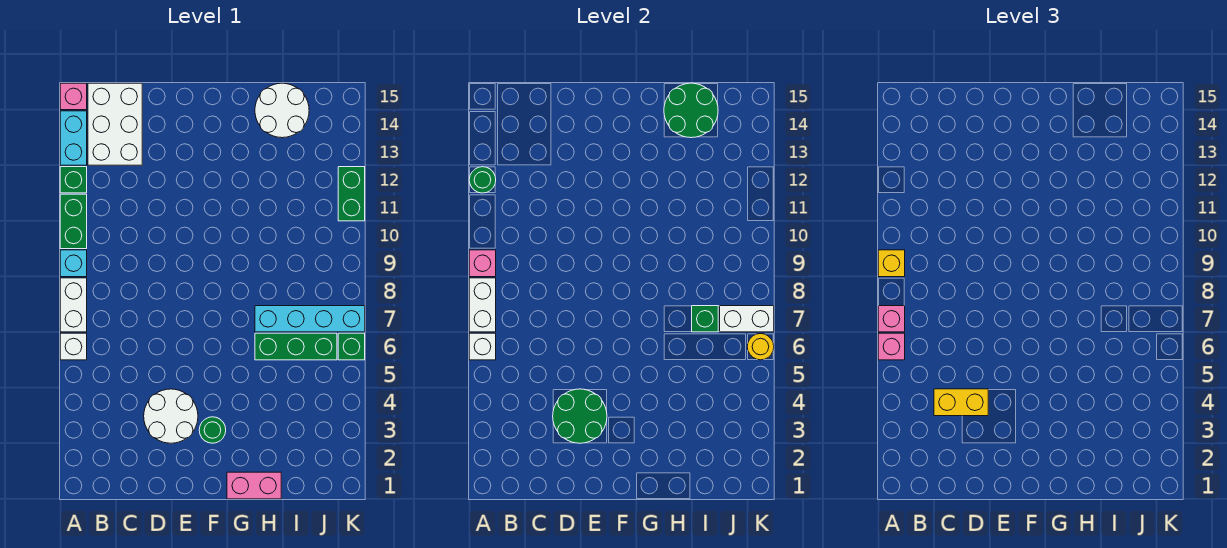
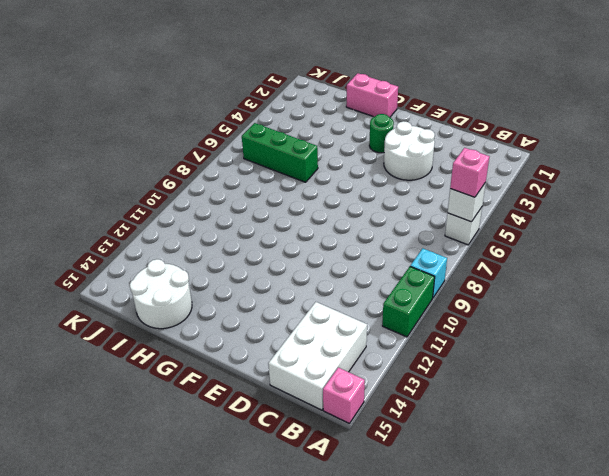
none -> white 1x2 brick [60,278,87,332]
none -> green 1x1 brick [60,167,87,193]
none -> cyan 1x2 brick [60,111,87,165]

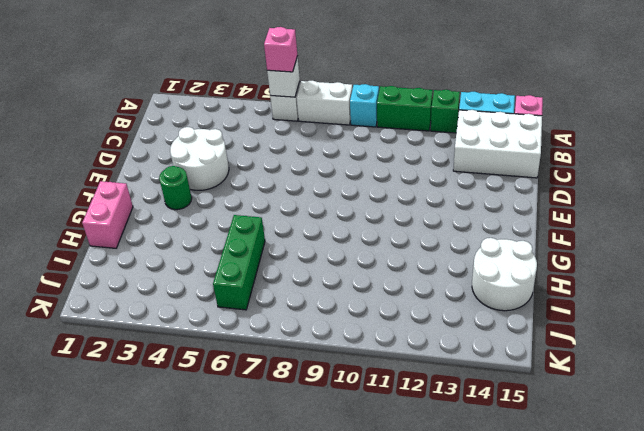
none -> cyan 1x4 brick [255,306,365,332]
none -> green 1x1 brick [338,333,365,360]
none -> green 1x2 brick [338,167,365,221]

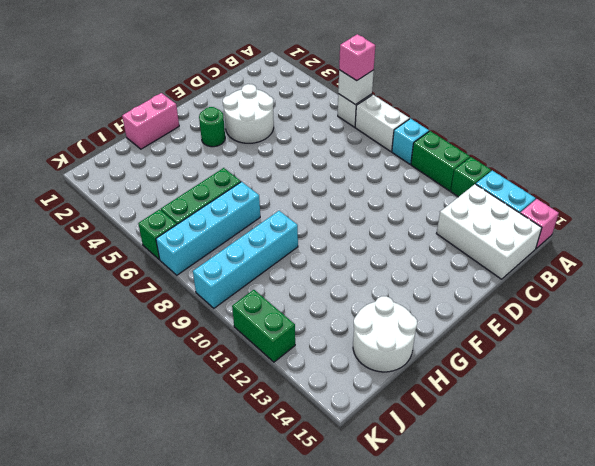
cyan 1x4 brick [193,211,298,308] -> none
none -> white 1x2 brick [469,278,496,332]
none -> pink 1x1 brick [469,250,496,277]
none -> green 1x1 round brick [469,167,496,193]

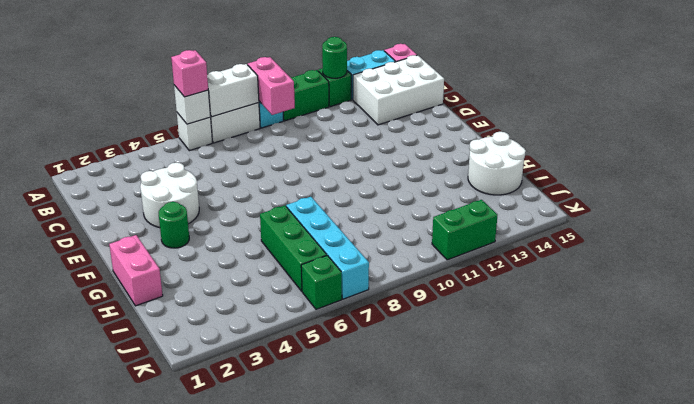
pink 1x2 brick [248,57,295,115] -> pink 1x1 brick [469,250,496,277]
none -> green 2x2 round brick [553,389,607,443]
none -> green 2x2 round brick [664,83,718,138]
none -> green 1x1 brick [692,306,718,332]

